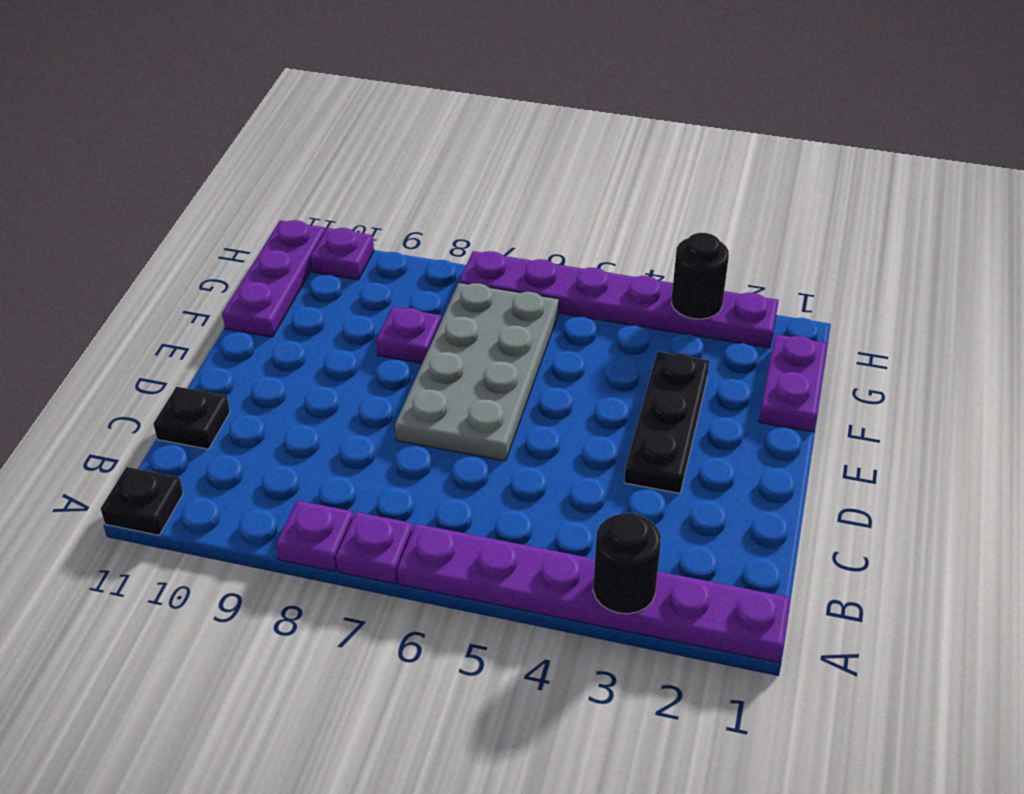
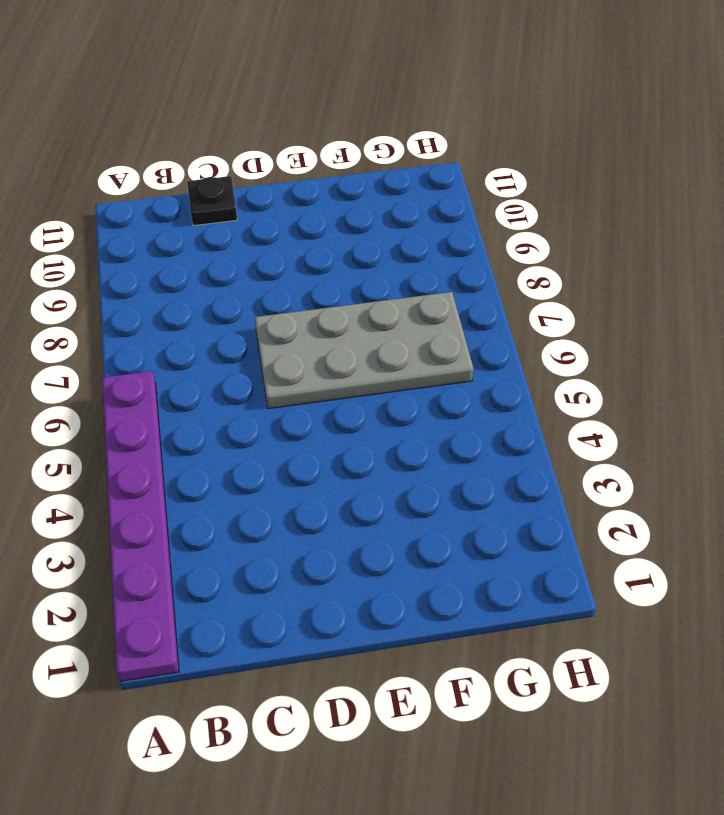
none -> purple 1x1 plate [336,512,413,584]
none -> purple 1x1 plate [276,500,353,571]
none -> black 1x1 plate [101,467,183,535]

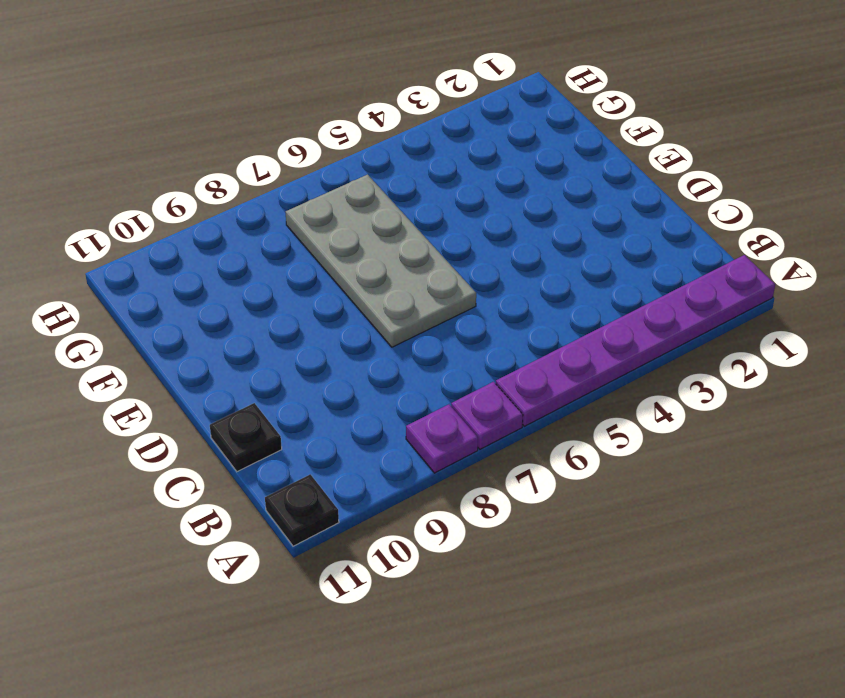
none -> black 1x3 plate [624,352,709,493]
none -> purple 1x2 plate [759,334,828,432]
none -> purple 1x1 plate [376,307,441,363]

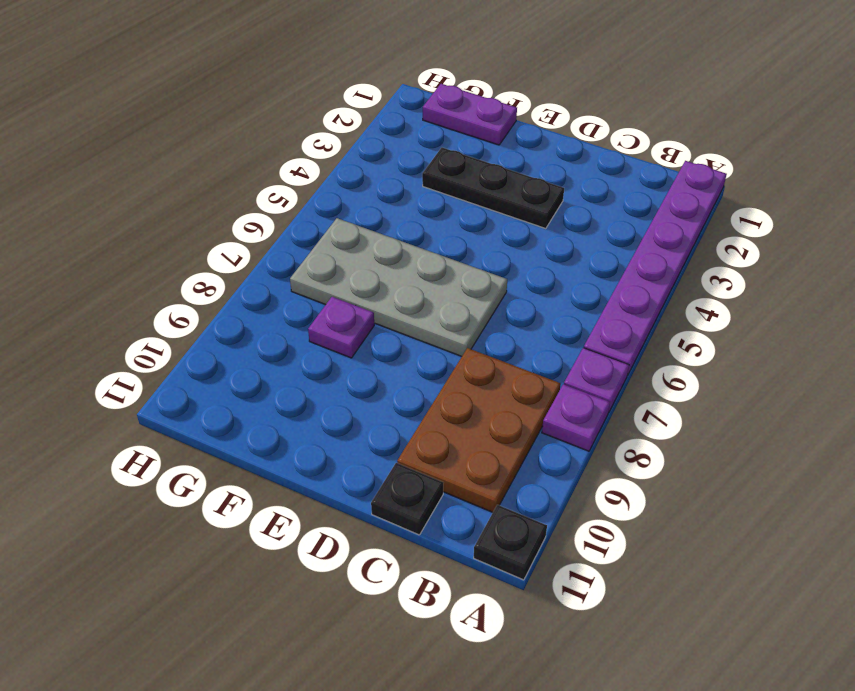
brown 2x3 plate [397,348,561,512] -> none
none -> purple 1x3 plate [222,220,325,337]
none -> purple 1x6 plate [459,251,779,348]
none -> purple 1x1 plate [311,228,374,280]

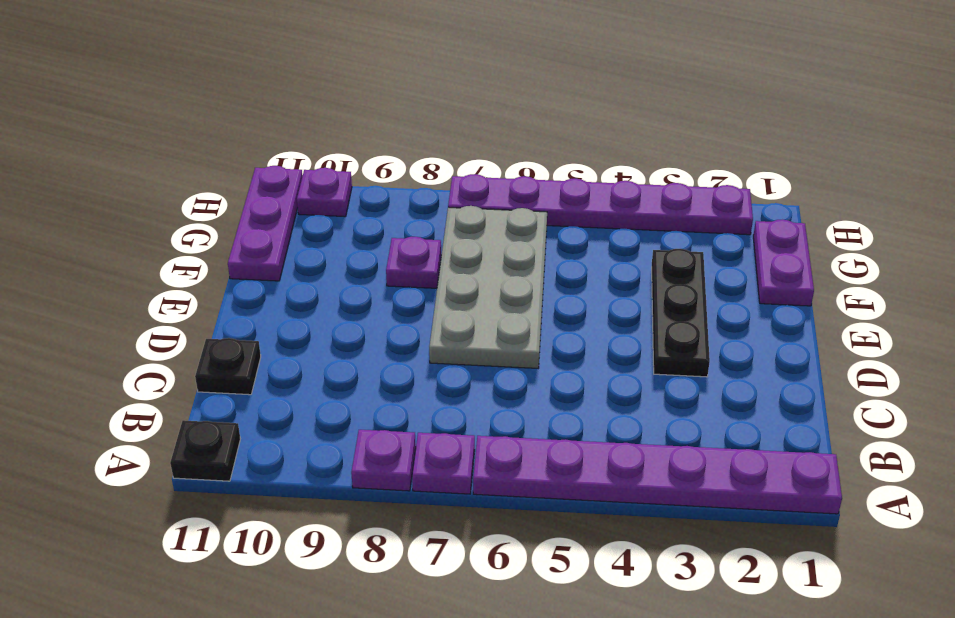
none -> black 1x1 round brick [593,513,661,614]
none -> black 1x1 round brick [671,233,729,319]

